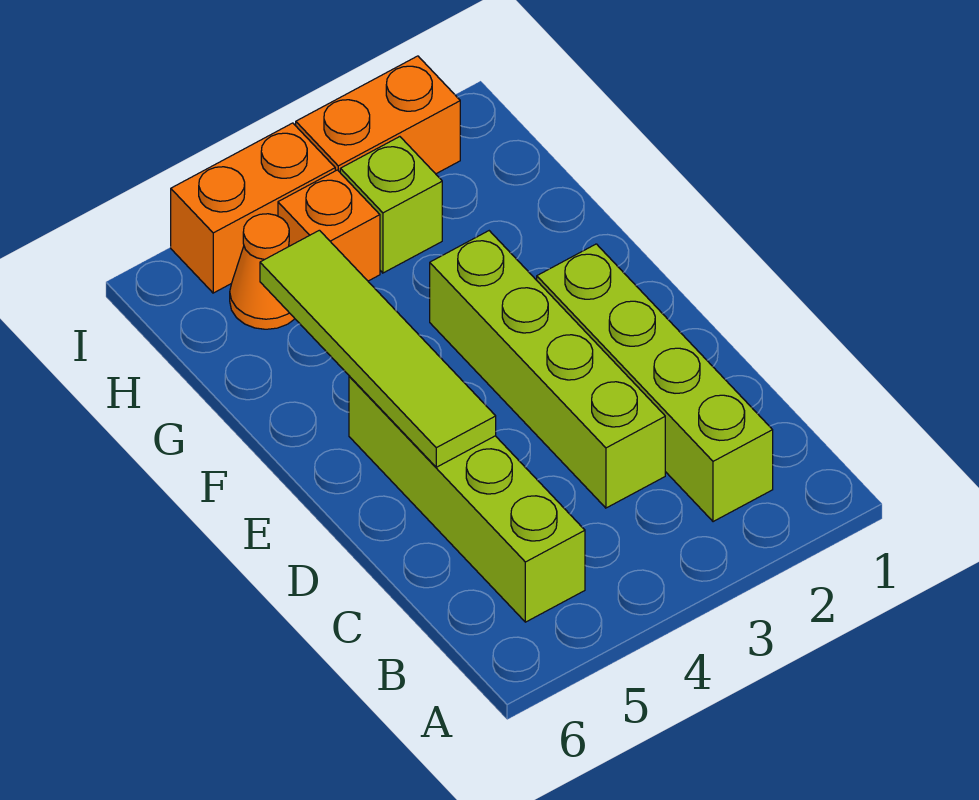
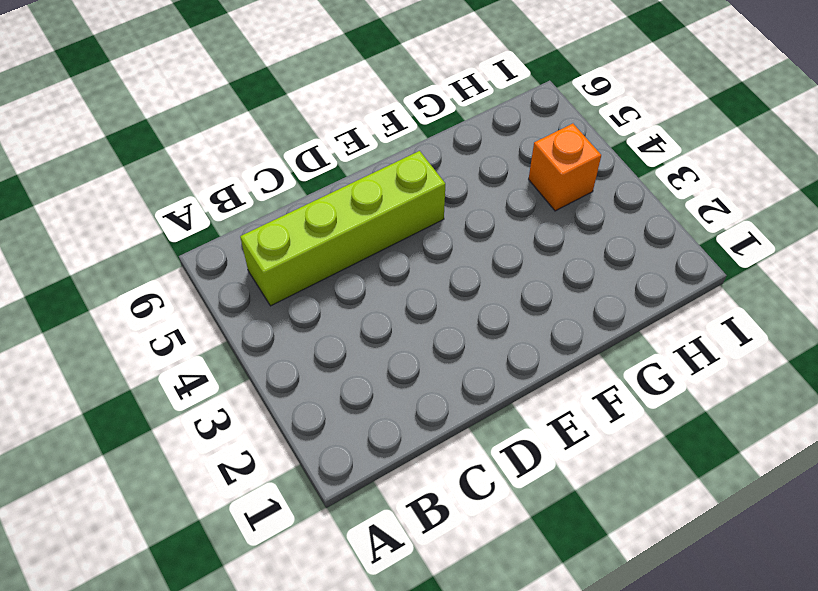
none -> lime 1x4 brick [537,244,773,522]
none -> lime 1x4 brick [430,231,665,508]

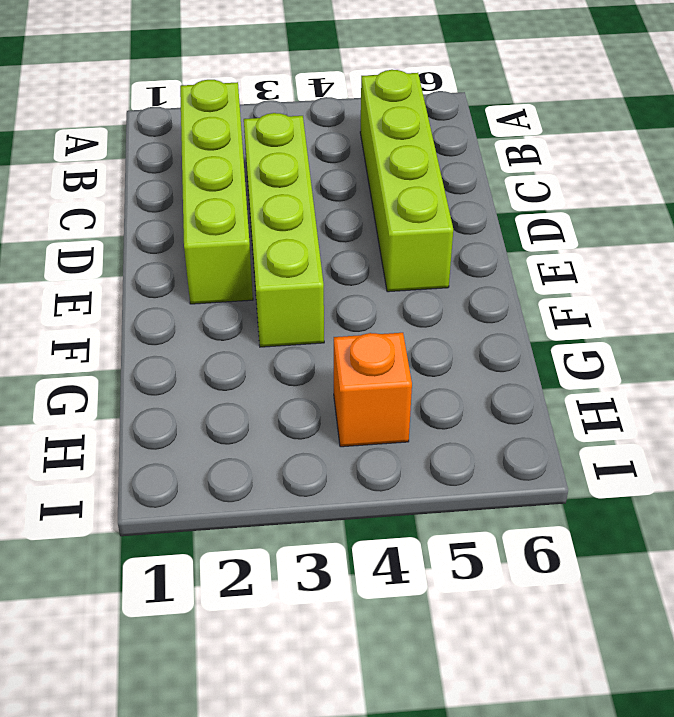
none -> lime 1x1 brick [340,137,442,273]
none -> orange 1x1 cone [230,214,295,329]

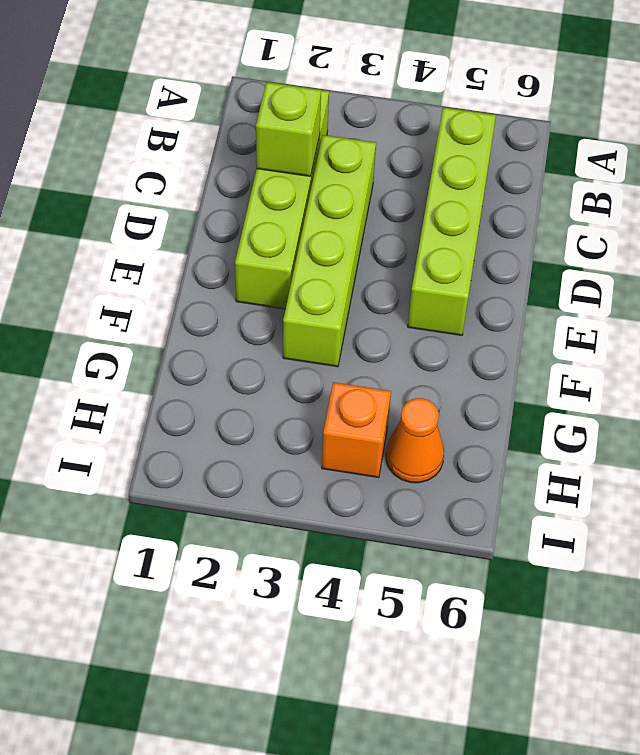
lime 1x1 brick [256,82,321,176] -> lime 1x1 brick moved to [340,137,442,273]
none -> orange 1x2 brick [296,56,460,174]
none -> orange 1x2 brick [171,123,335,293]

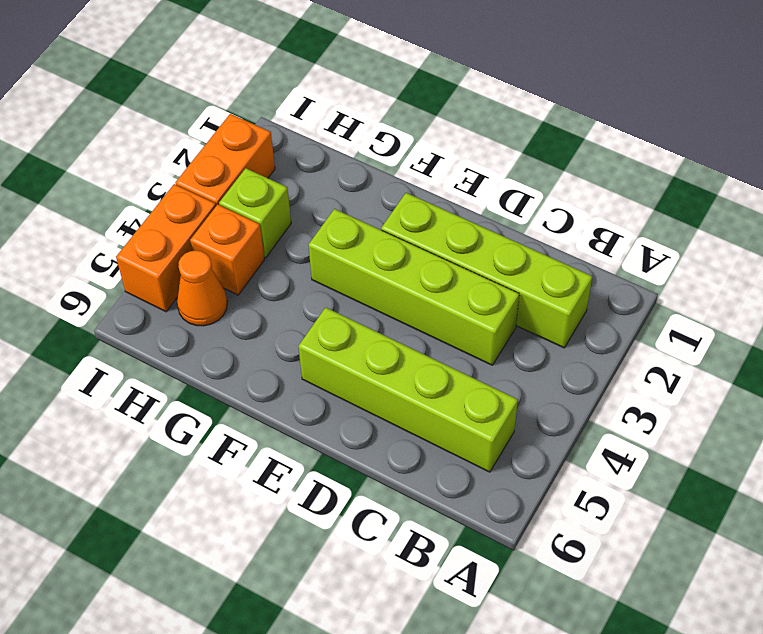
none -> lime 1x4 tile [260,230,496,467]

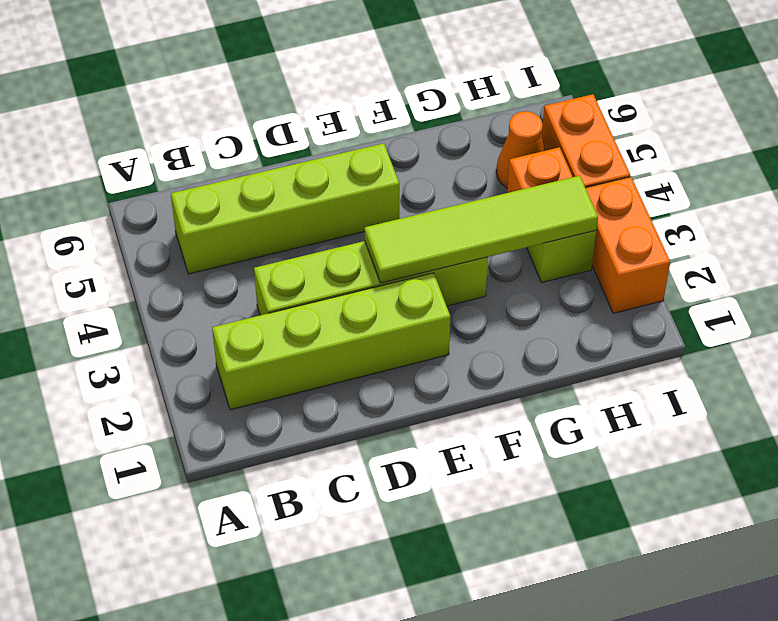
lime 1x4 tile [365,176,598,283] -> lime 1x4 tile moved to [260,230,496,467]

